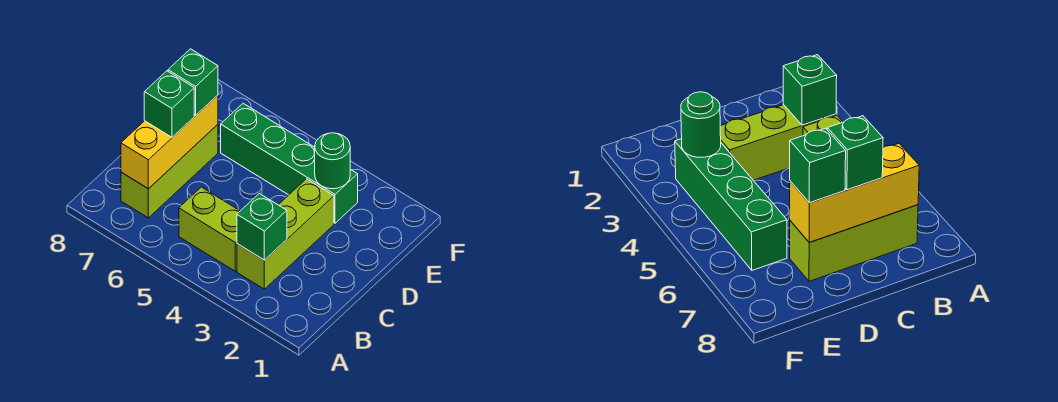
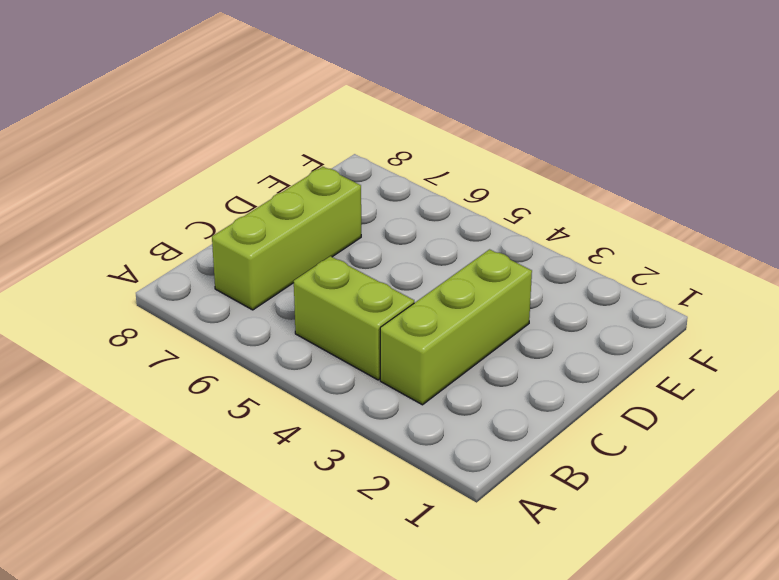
none -> green 1x4 brick [221,103,358,223]
none -> green 1x1 brick [237,193,287,260]

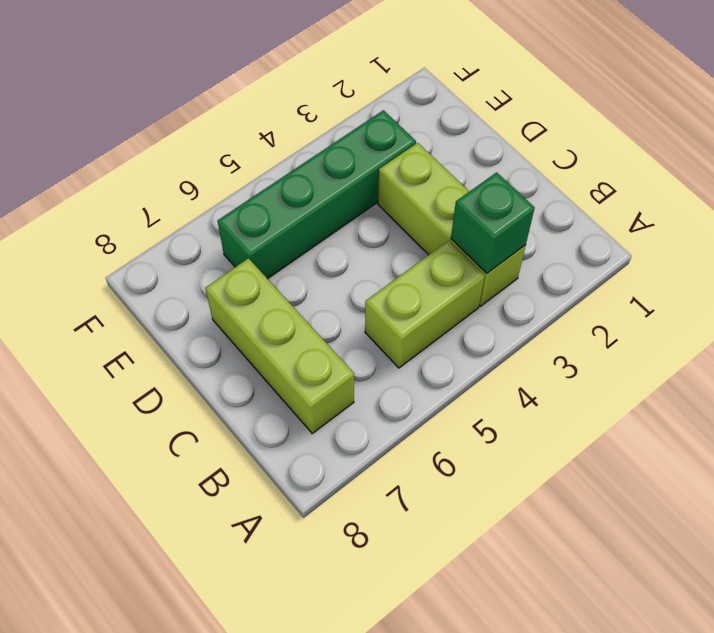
none -> yellow 1x3 brick [121,95,218,189]
none -> green 1x1 round brick [315,133,350,189]

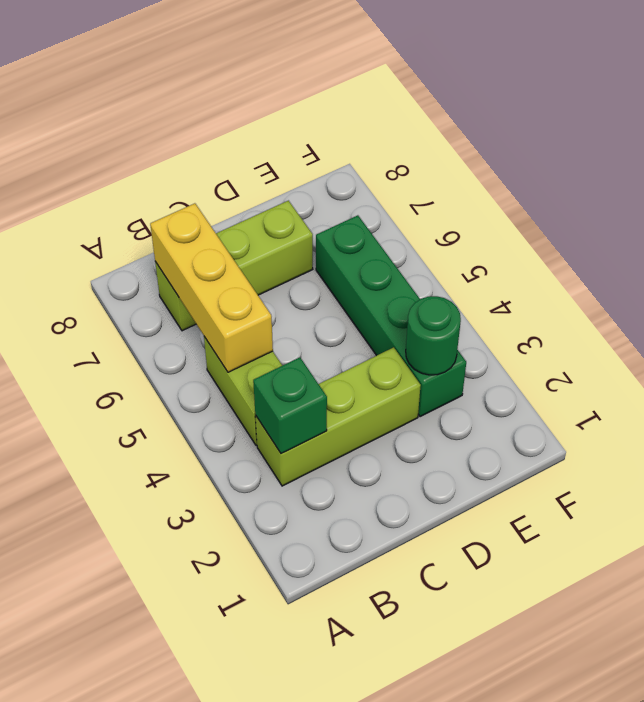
yellow 1x3 brick [150,203,273,372] -> yellow 1x3 brick turned to [121,95,218,189]
none -> green 1x1 brick [144,71,194,137]
none -> green 1x1 brick [168,49,218,115]

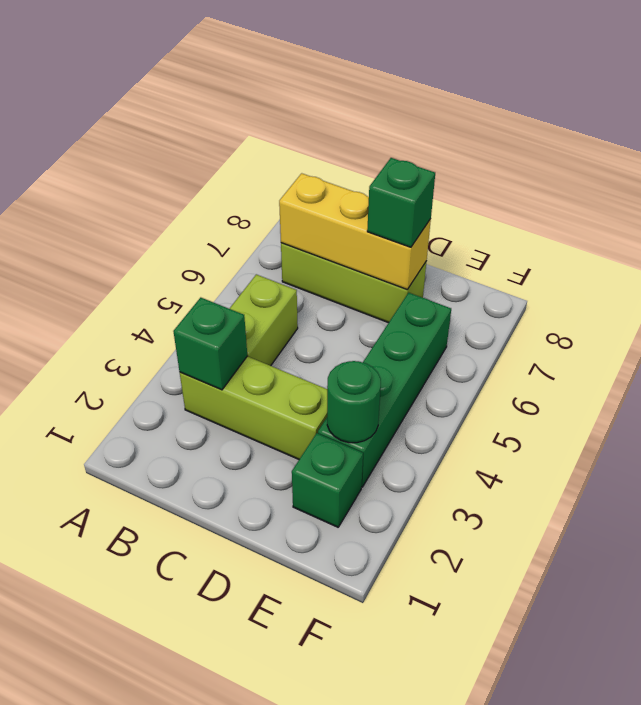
green 1x1 brick [292,433,363,527] -> green 1x1 brick moved to [144,71,194,137]

